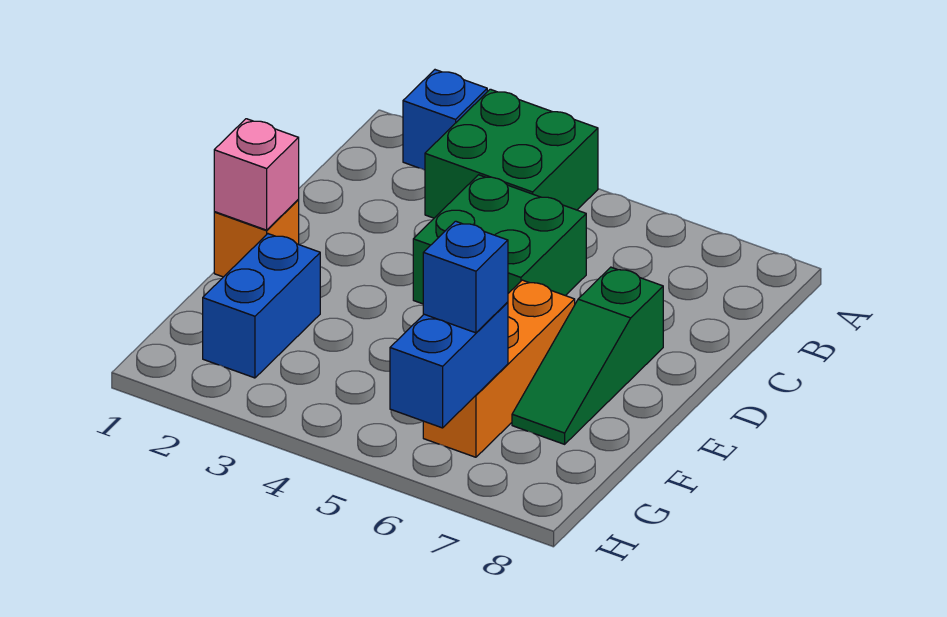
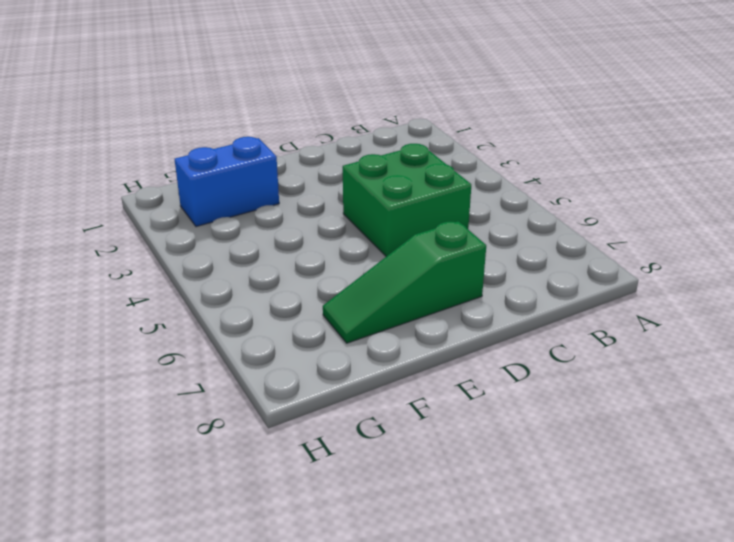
none -> blue 1x1 brick [403,70,487,170]
none -> green 2x2 brick [425,89,598,218]

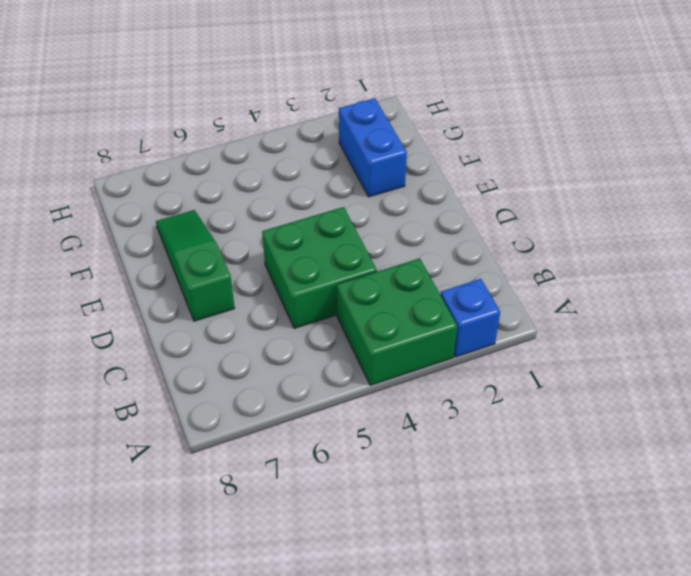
none -> orange 1x1 brick [214,200,299,277]
none -> orange 1x3 brick [423,280,575,457]

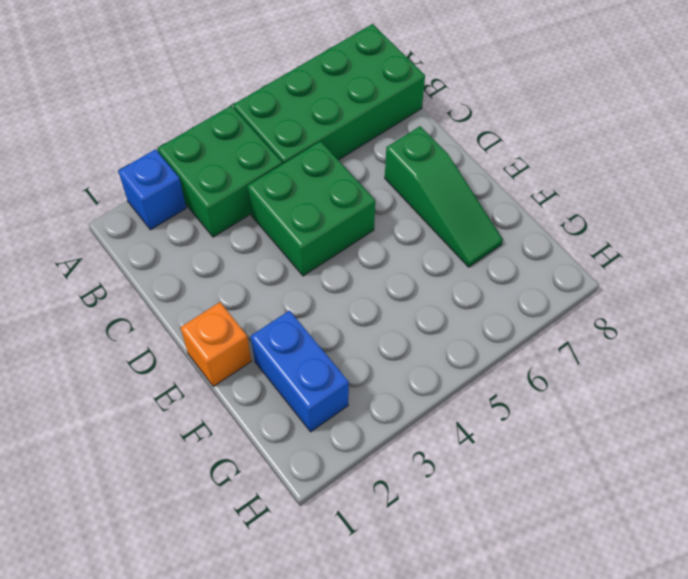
green 2x4 brick [233,24,425,164] -> none
none -> orange 1x3 brick [423,280,575,457]
none -> pink 1x1 brick [214,119,299,230]

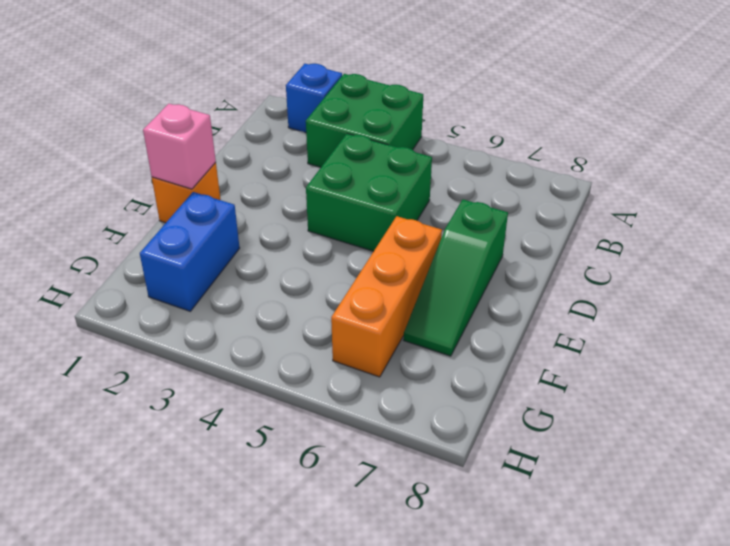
none -> blue 1x2 brick [390,302,508,428]
none -> blue 1x1 brick [423,221,508,333]

